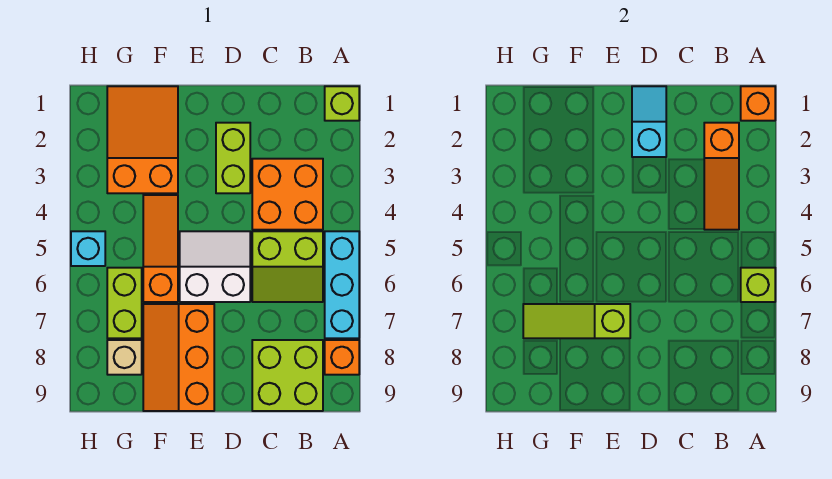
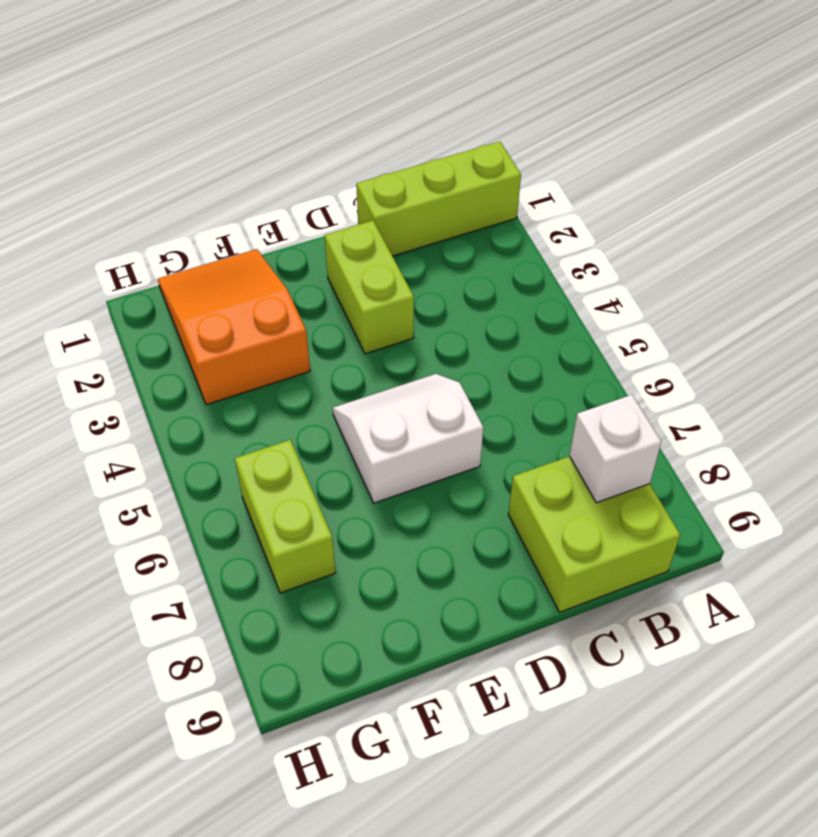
lime 1x3 brick [356,142,521,256] -> lime 1x1 brick [325,86,359,121]
white 1x1 brick [570,395,661,503] -> none
none -> cyan 1x3 brick [325,231,359,338]
none -> orange 1x1 brick [325,340,359,375]
none -> orange 2x2 brick [252,159,323,230]

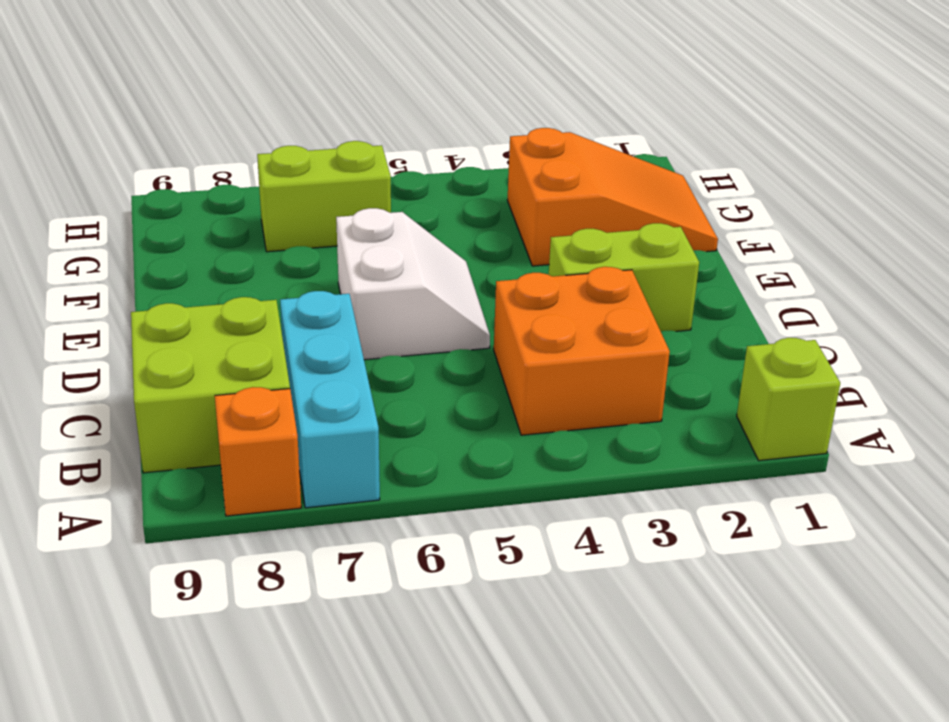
cyan 1x3 brick [280,291,380,508] -> cyan 1x3 brick turned to [325,231,359,338]
none -> lime 2x2 slope [252,231,323,302]
none -> orange 2x3 slope [143,304,214,411]
none -> orange 1x3 slope [143,195,178,302]

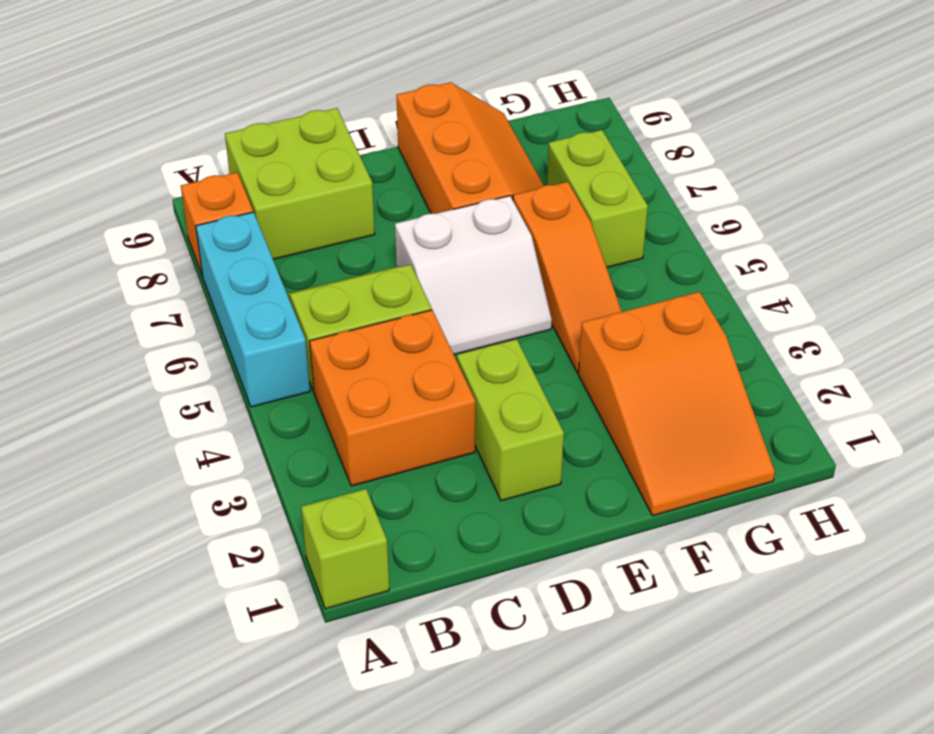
none -> tan 1x1 brick [107,340,142,375]
none -> cyan 1x1 brick [71,231,105,266]
none -> orange 1x1 brick [741,86,775,121]

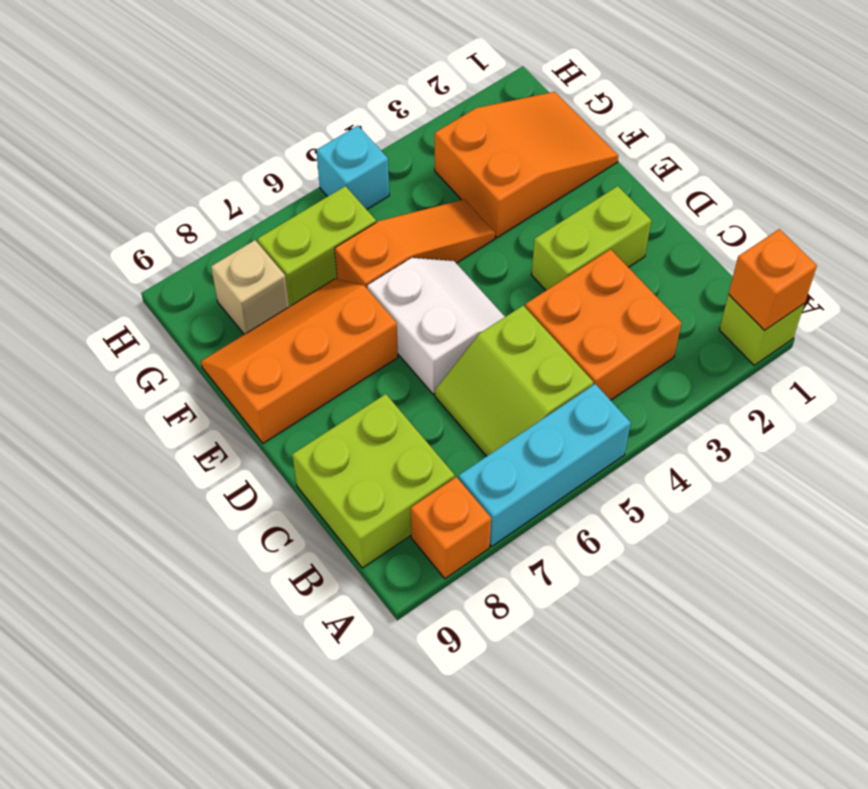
none -> lime 1x1 brick [741,268,775,302]
none -> orange 1x3 slope [704,123,739,230]
none -> cyan 1x2 slope [632,86,666,157]

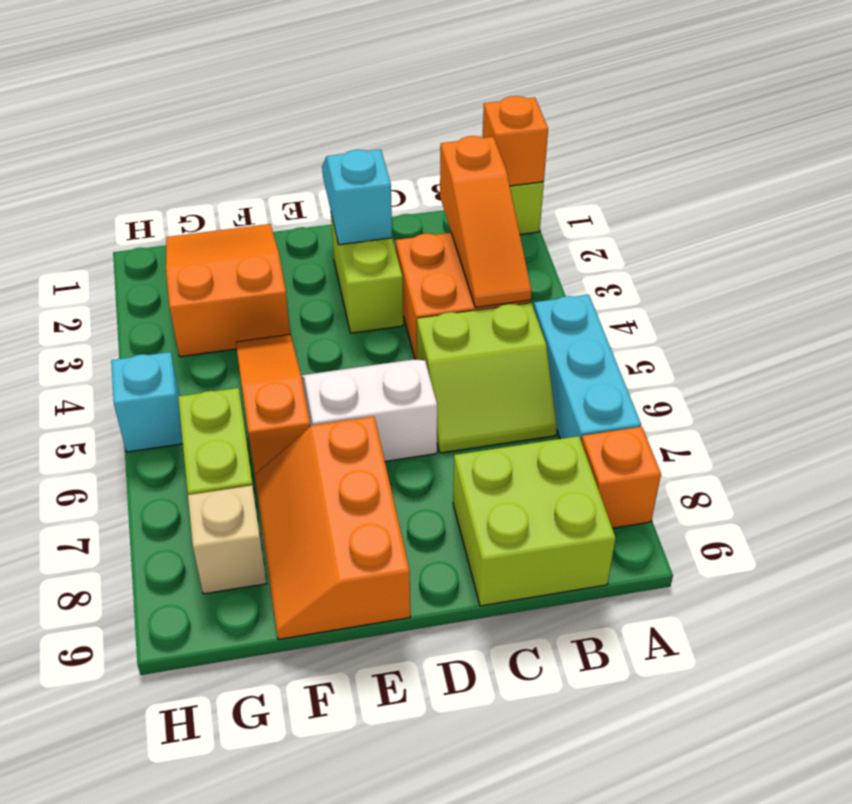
none -> lime 1x1 brick [741,268,775,302]
none -> lime 1x3 slope [523,304,630,338]

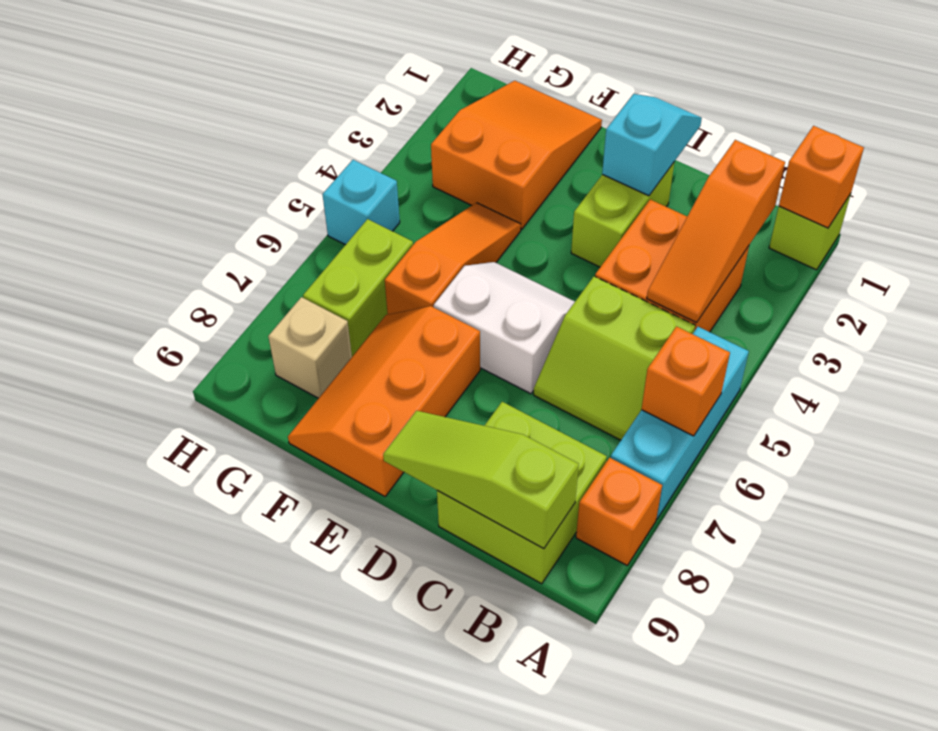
orange 1x1 brick [642,327,730,436] -> lime 1x1 brick [741,268,775,302]
lime 1x3 slope [383,411,579,549] -> lime 1x3 slope moved to [523,304,630,338]

